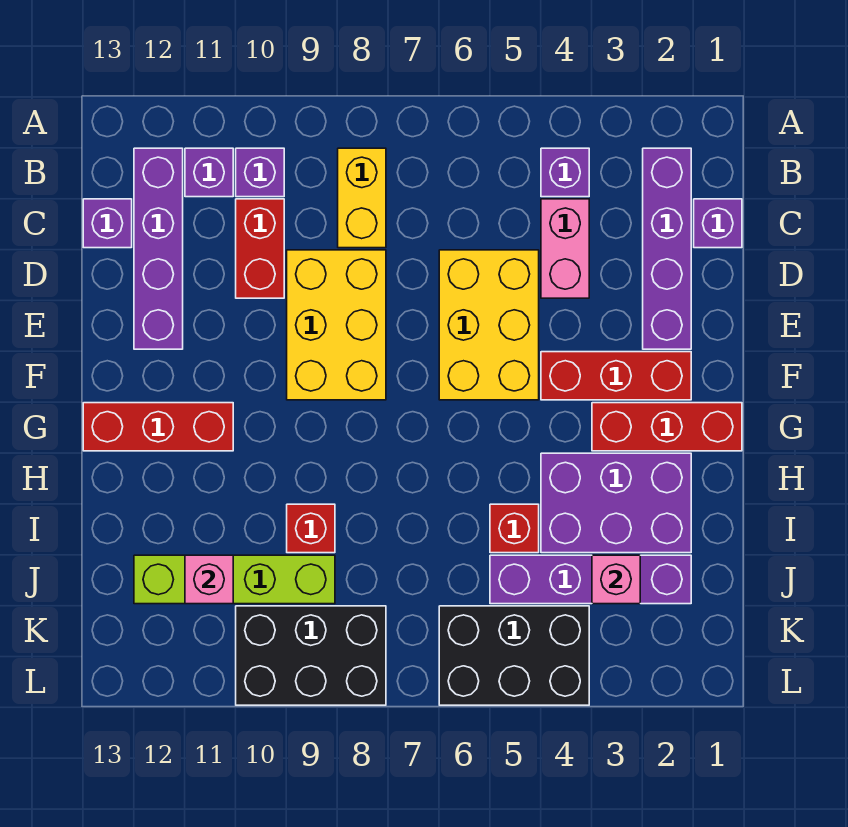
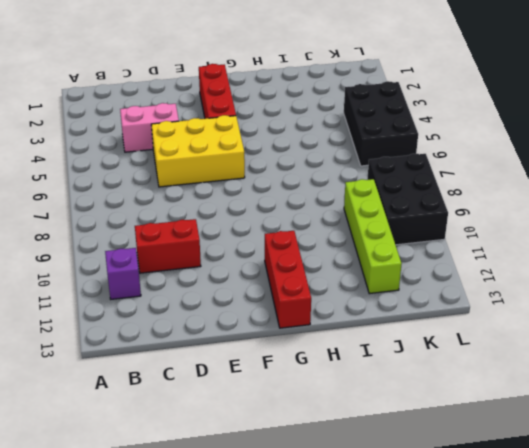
none -> purple 1x4 brick [643,148,691,349]
none -> purple 1x1 brick [541,148,589,197]
none -> yellow 1x2 brick [338,148,386,248]

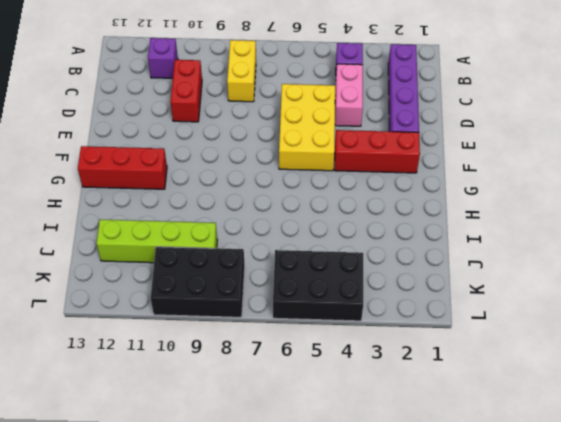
none -> purple 1x1 brick [236,148,284,197]
none -> purple 1x4 brick [134,148,183,349]
none -> purple 1x1 brick [694,199,742,248]

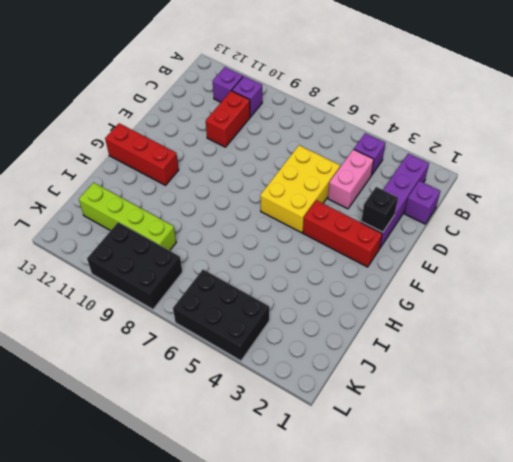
black 1x1 brick [361,187,398,232] -> none
none -> yellow 1x2 brick [338,148,386,248]
none -> purple 1x4 brick [134,148,183,349]
none -> purple 1x1 brick [83,199,132,248]

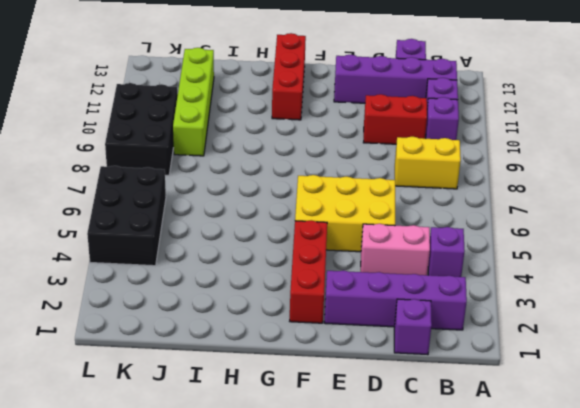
none -> yellow 2x3 brick [287,250,386,400]
none -> red 1x3 brick [592,403,742,451]
none -> purple 2x3 brick [541,453,691,553]

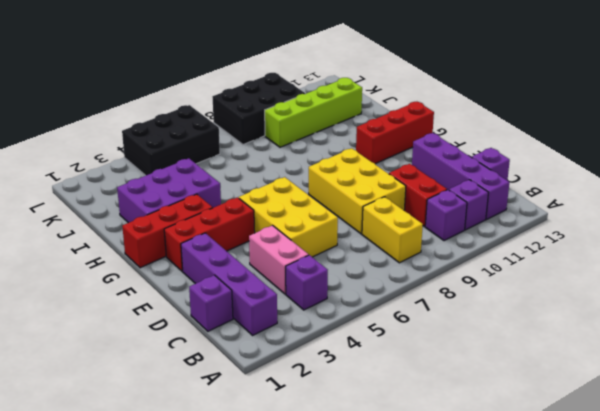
none -> red 1x1 brick [490,504,539,553]
none -> red 1x1 brick [287,504,335,553]
none -> purple 1x4 brick [490,555,691,604]

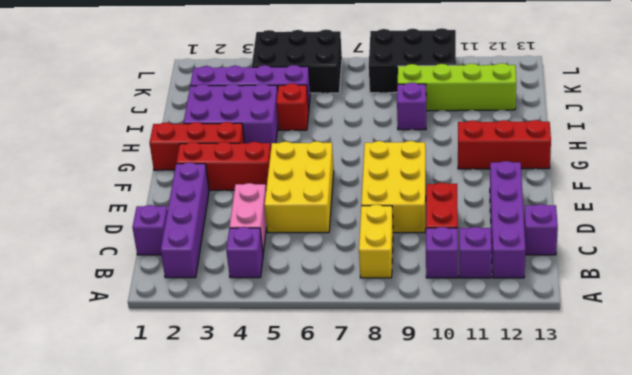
purple 1x1 brick [397,82,426,130] -> red 1x1 brick [287,504,335,553]
none -> pink 1x1 brick [592,555,640,604]
none -> pink 1x1 brick [185,555,233,604]

